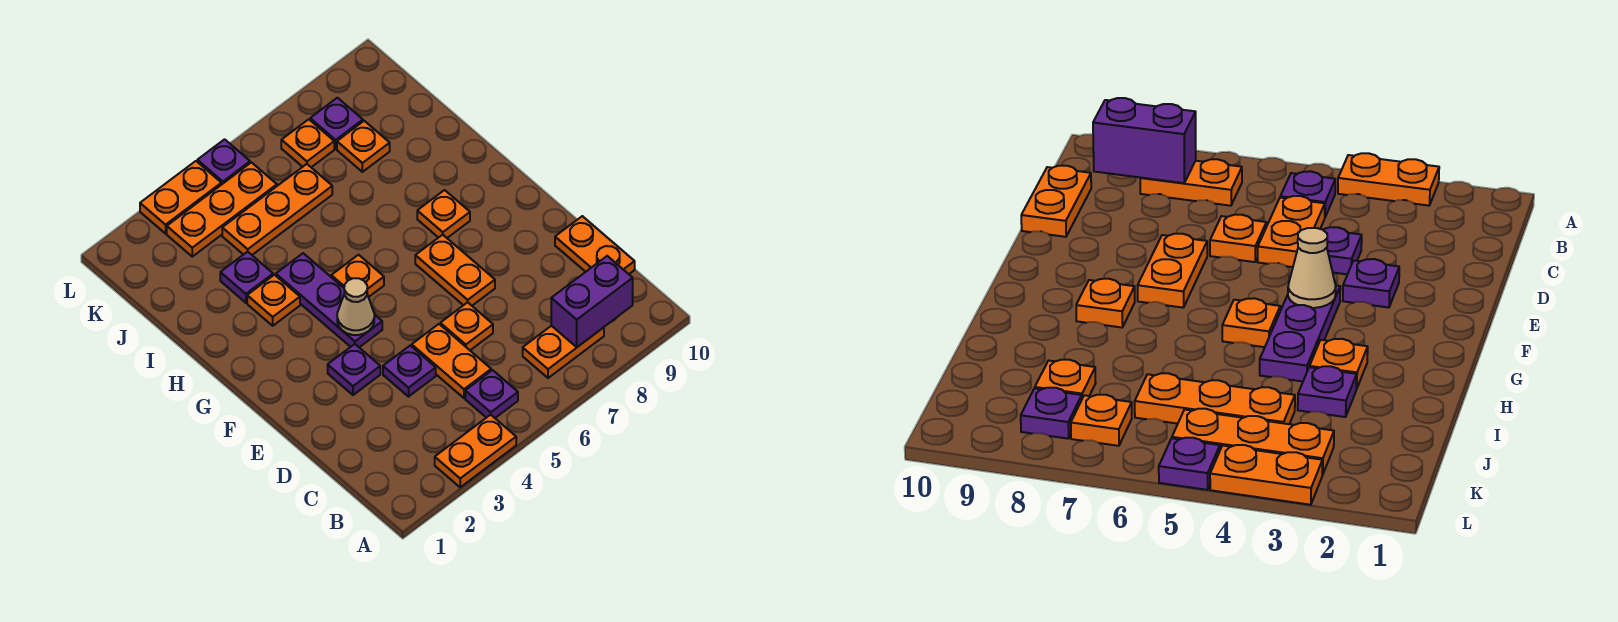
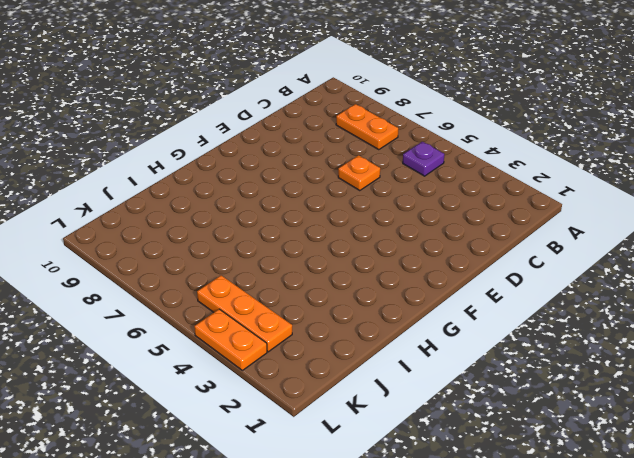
none -> orange 1x2 plate [435,415,516,487]
none -> orange 1x2 plate [412,324,491,398]
none -> orange 1x2 plate [555,216,635,274]

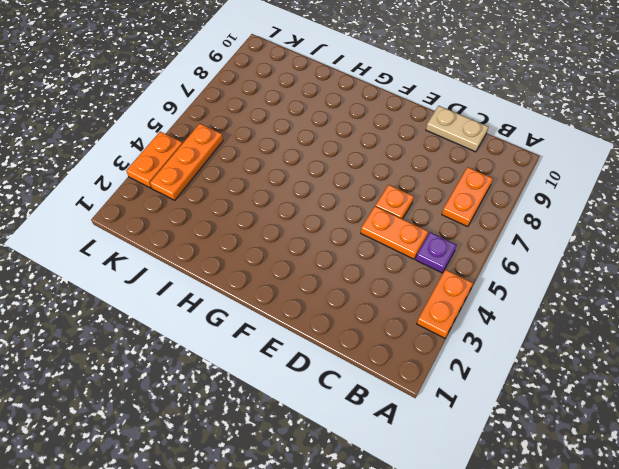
tan 1x2 plate [426,106,488,152] -> orange 1x2 plate [555,216,635,274]
none -> purple 1x1 plate [383,346,436,397]
none -> purple 1x1 plate [328,344,380,395]
none -> orange 1x2 plate [415,235,495,306]

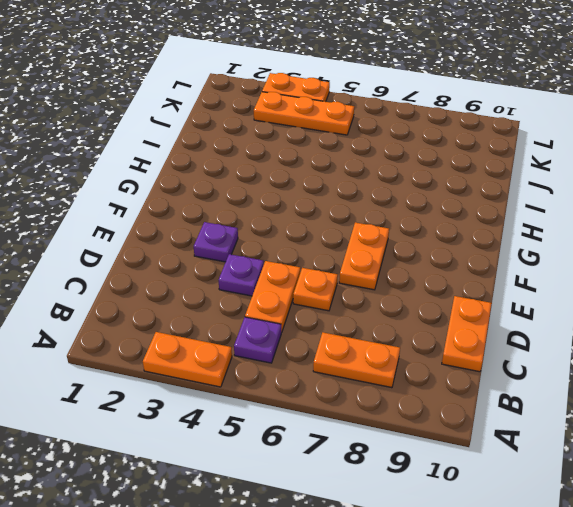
none -> purple 1x3 plate [276,253,382,347]
none -> orange 1x1 plate [331,255,384,297]
none -> orange 1x1 plate [417,190,470,238]

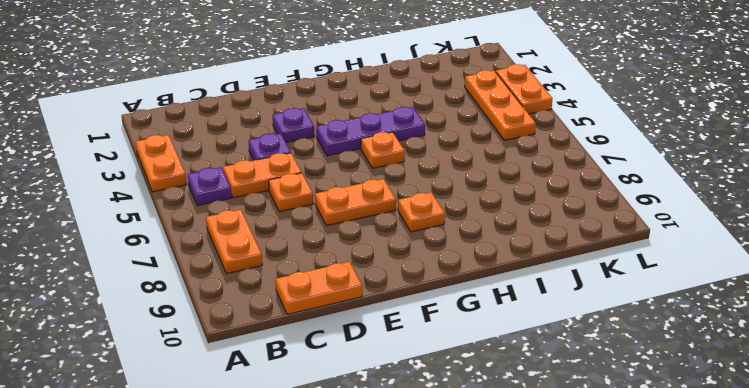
none -> orange 1x1 plate [247,275,300,326]
none -> purple 1x1 plate [220,252,273,303]
none -> orange 1x3 plate [222,164,332,255]

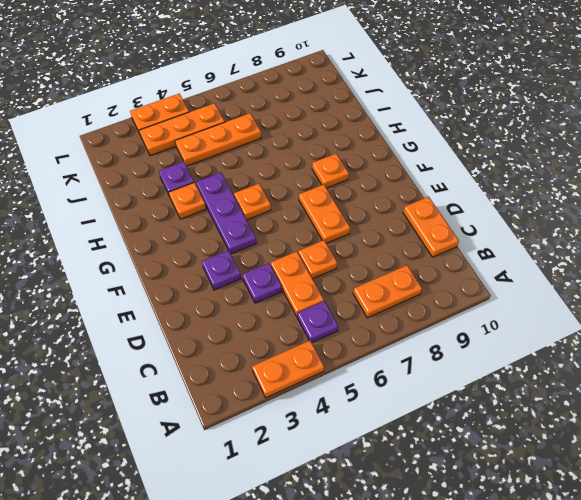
none -> orange 1x1 plate [337,121,390,172]
none -> orange 1x1 plate [281,119,334,167]
none -> purple 1x1 plate [310,98,363,149]

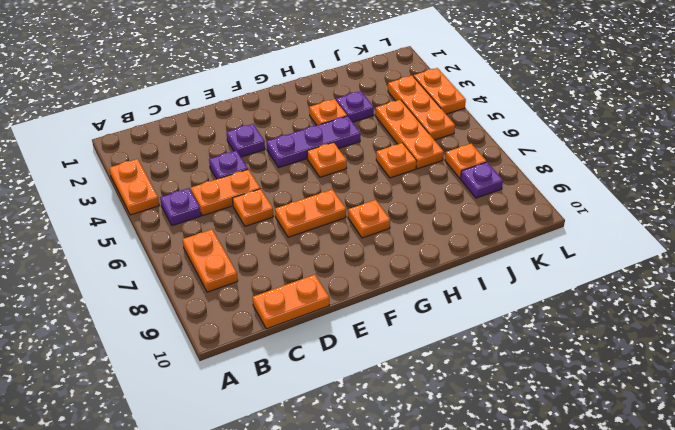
orange 1x1 plate [376,143,416,178] -> orange 1x1 plate moved to [337,121,390,172]
none -> purple 1x1 plate [197,139,250,185]
none -> purple 1x2 brick [551,256,633,347]
none -> tan 1x1 cone [337,278,374,335]

